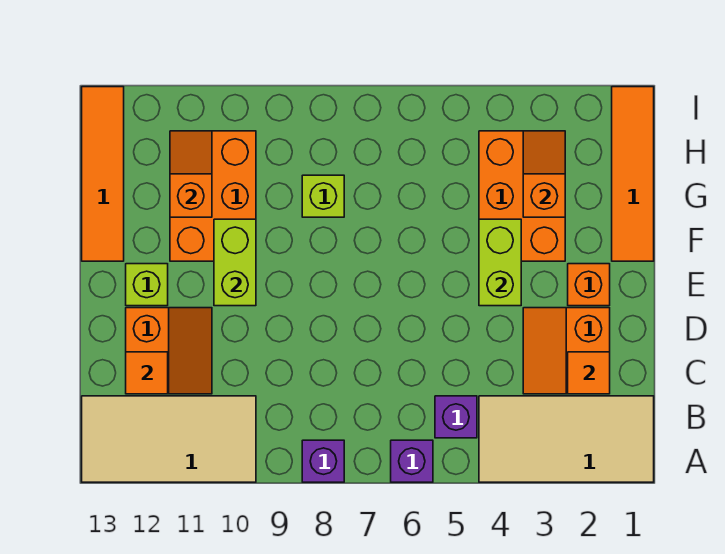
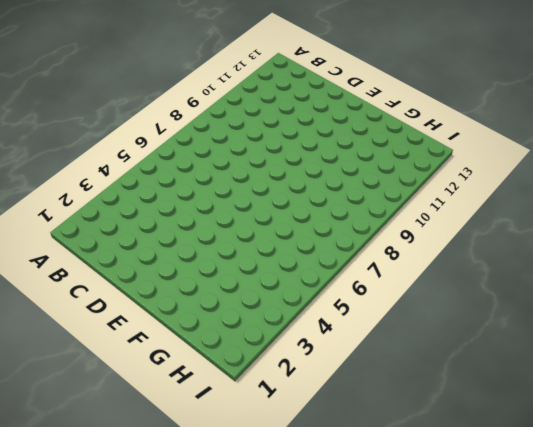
none -> tan 2x4 tile [479,396,654,482]
none -> purple 1x1 brick [391,440,433,482]
none -> purple 1x1 brick [302,440,344,482]

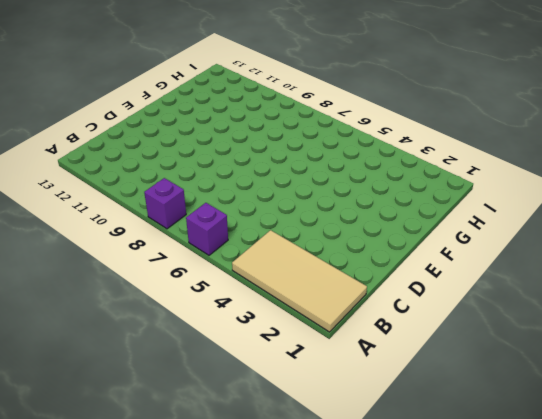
none -> tan 2x4 tile [82,396,256,482]
none -> purple 1x1 brick [435,396,477,438]
none -> orange 2x2 slope [523,308,610,394]

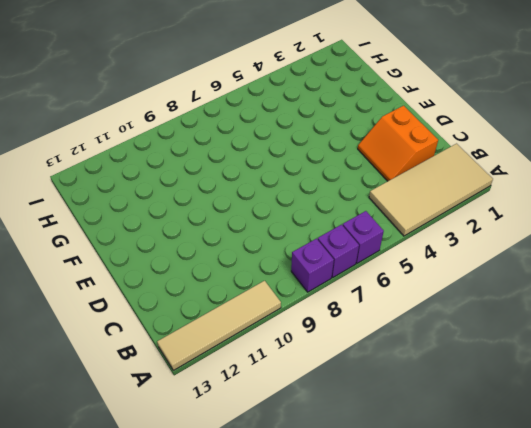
purple 1x1 brick [318,225,359,277] -> purple 1x1 brick moved to [435,396,477,438]
tan 1x4 tile [157,281,281,370] -> tan 2x4 tile [82,396,256,482]
none -> orange 2x2 slope [126,308,212,394]
none -> orange 1x1 brick [568,264,610,306]
none -> lime 1x1 brick [126,264,168,306]

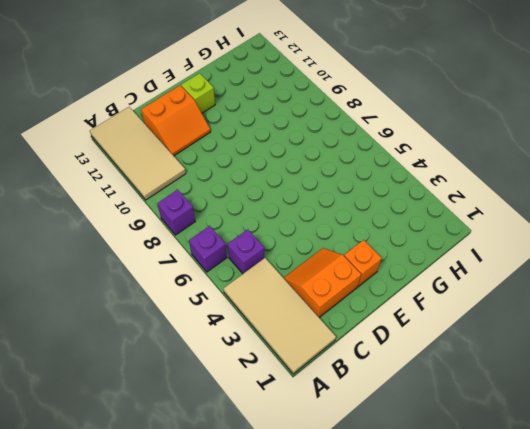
none -> orange 1x4 tile [612,87,654,261]
none -> orange 2x3 brick [479,131,565,261]
none -> orange 2x3 brick [170,131,256,261]

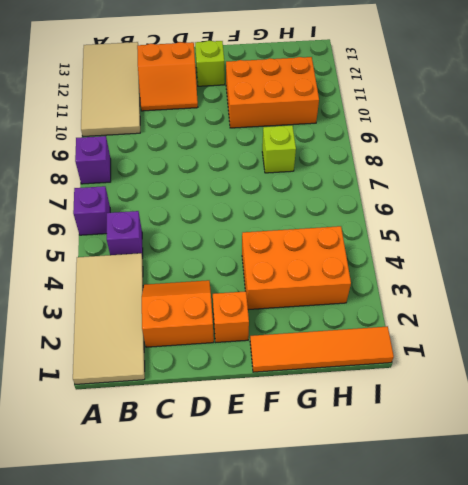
none -> orange 1x4 tile [82,87,124,261]
none -> orange 1x1 tile [568,352,610,394]
none -> orange 1x1 tile [126,352,168,394]

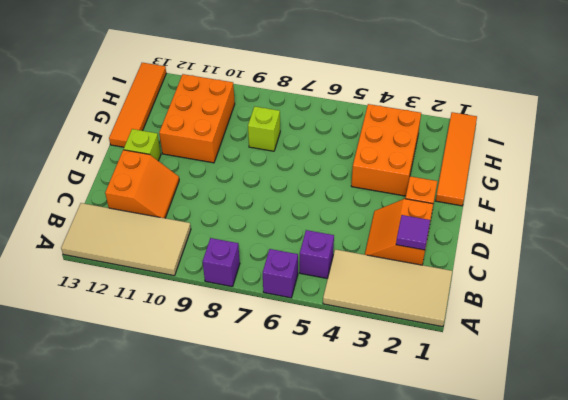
purple 1x1 tile [396,215,430,250] -> orange 1x1 tile [568,352,610,394]
none -> orange 1x1 tile [126,352,168,394]
none -> lime 1x2 brick [479,219,521,306]
none -> lime 1x2 brick [214,219,256,306]

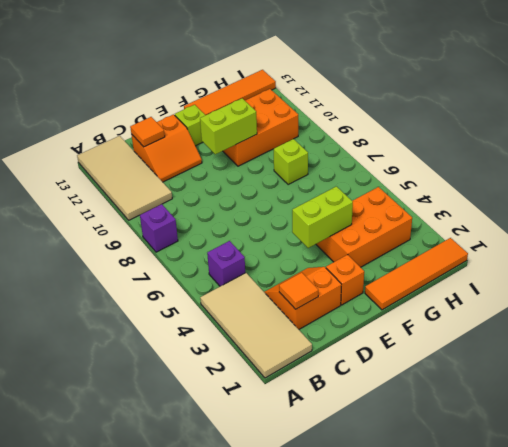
none -> purple 1x1 brick [391,440,433,482]
none -> orange 1x2 slope [523,131,565,217]
none -> orange 1x2 slope [170,131,212,217]

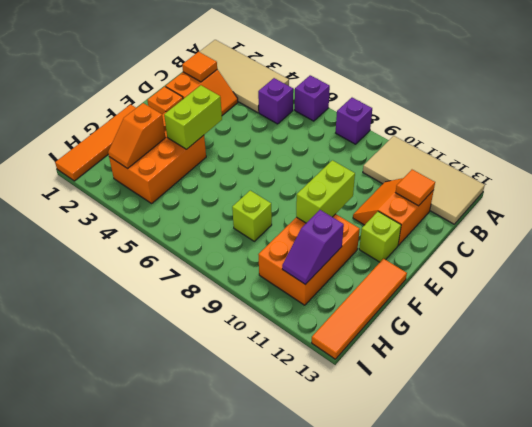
purple 1x2 slope [282,210,344,284] -> orange 1x2 slope [170,131,212,217]

